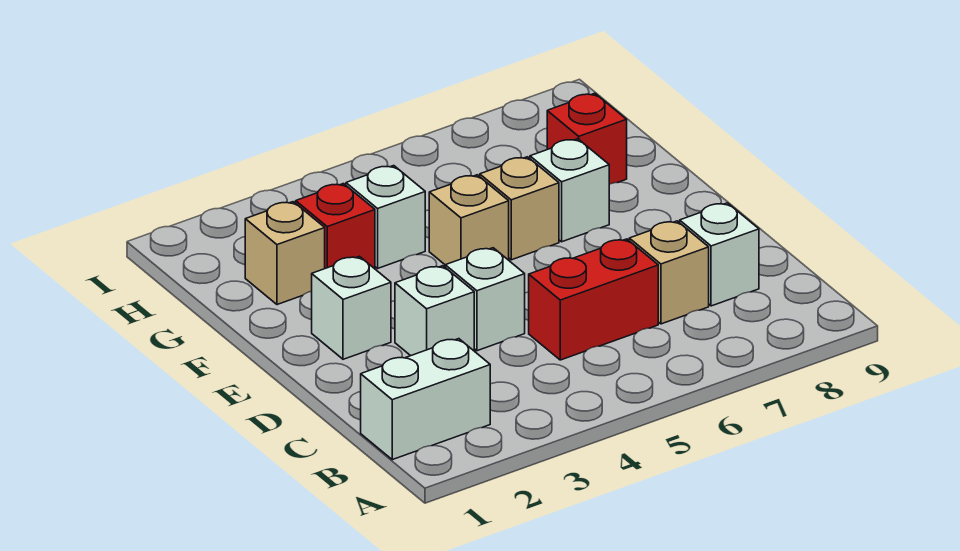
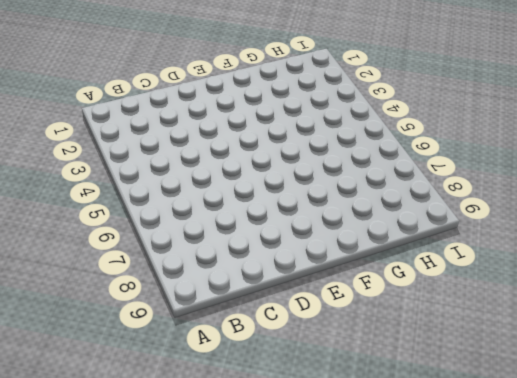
none -> white 1x2 brick [361,339,490,460]
none -> red 1x2 brick [529,239,658,360]
none -> tan 1x1 brick [629,221,709,324]

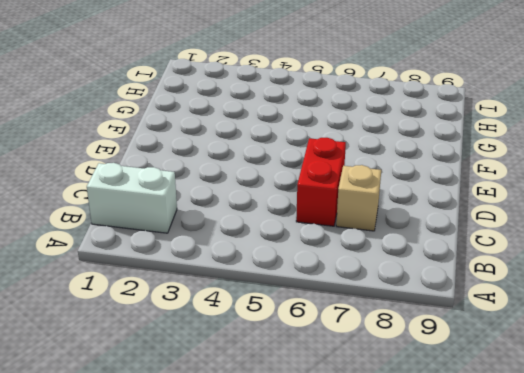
red 1x2 brick [296,137,346,226] -> red 1x2 brick turned to [529,239,658,360]
none -> white 1x1 brick [680,203,759,306]
none -> white 1x1 brick [395,266,474,356]
none -> white 1x1 brick [445,248,525,351]

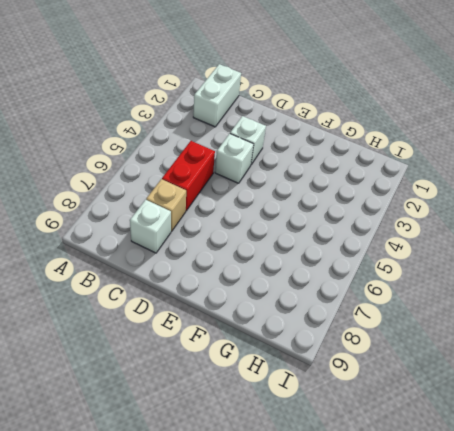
none -> white 1x1 brick [312,256,391,359]
none -> tan 1x1 brick [429,175,509,265]
none -> tan 1x1 brick [480,157,559,260]

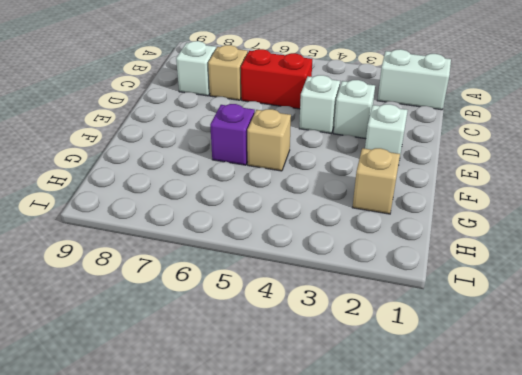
purple 1x1 brick [210,104,255,165] -> tan 1x1 brick [480,157,559,260]
none -> white 1x1 brick [530,139,609,242]
none -> red 1x1 brick [296,184,375,269]
none -> white 1x1 brick [346,166,425,268]

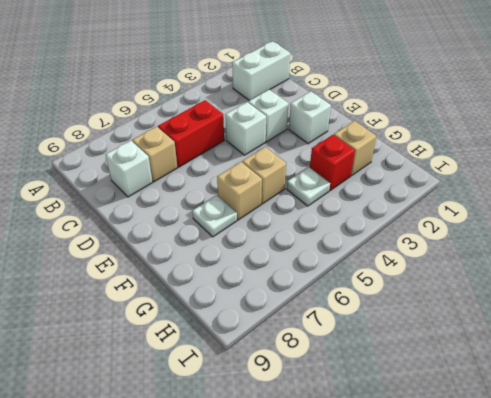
white 1x1 plate [193,195,237,237] -> white 1x1 brick [530,139,609,242]
white 1x1 plate [287,167,330,206] -> white 1x1 brick [346,166,425,268]
none -> red 1x1 brick [547,93,627,184]

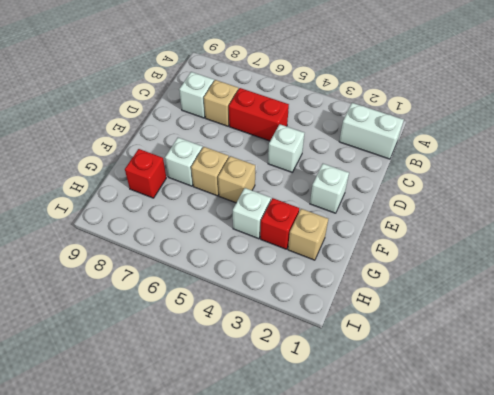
none -> white 1x1 brick [395,266,474,356]

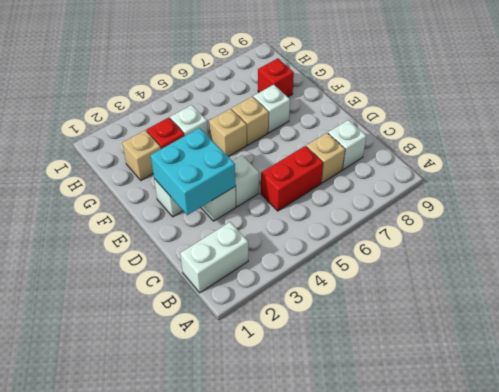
cyan 2x2 brick [151,128,235,215] -> none

